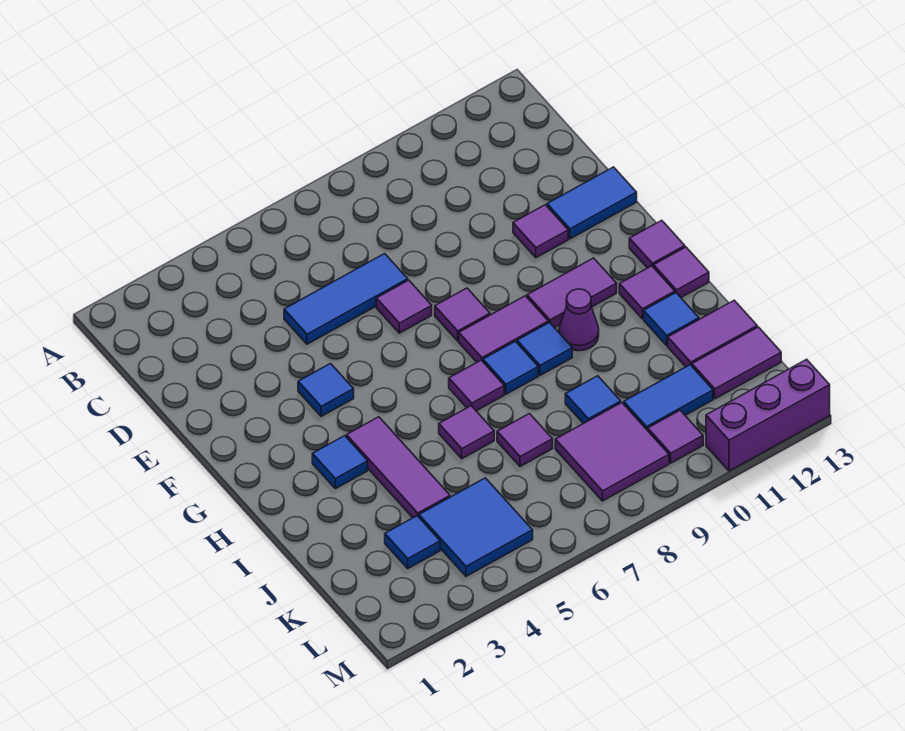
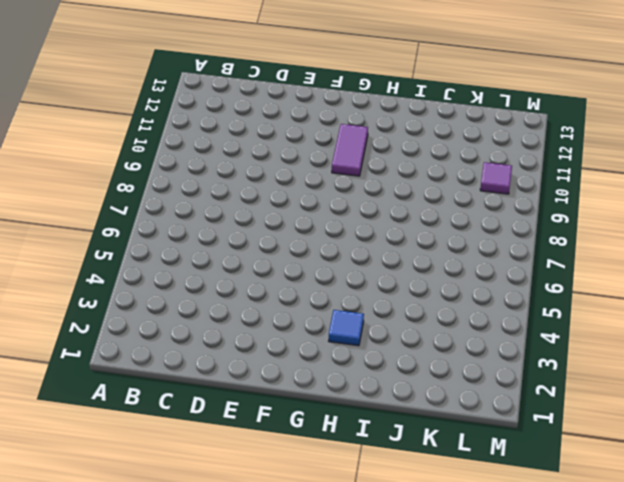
none -> blue 1x3 tile [284,254,408,344]
none -> purple 1x1 tile [376,280,432,333]
none -> purple 1x1 tile [513,205,568,258]

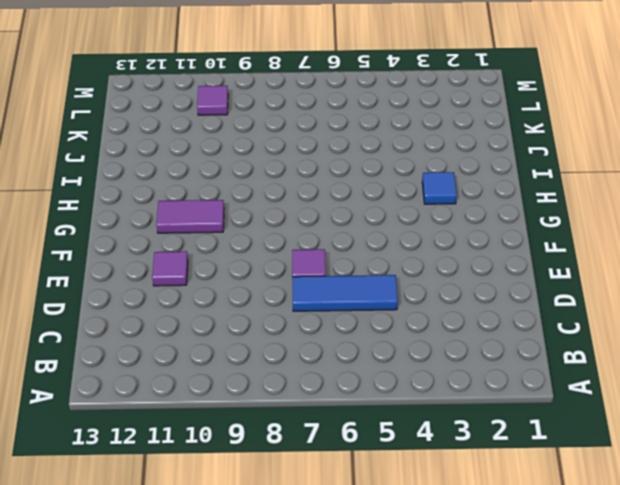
none -> blue 1x2 tile [547,167,637,239]
none -> blue 1x1 tile [298,364,354,417]
none -> purple 1x1 tile [435,288,490,341]

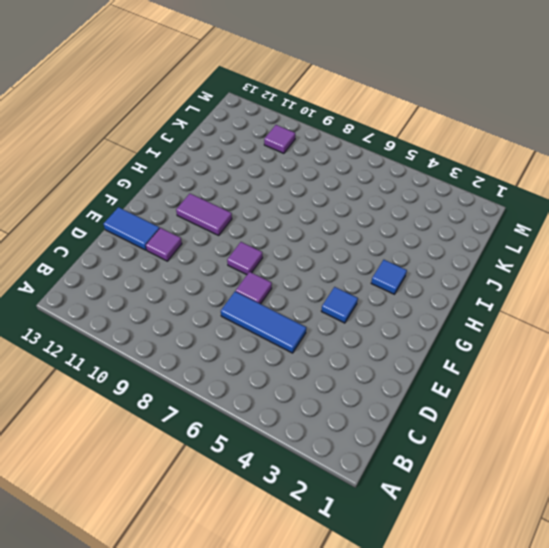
none -> purple 1x2 tile [459,296,548,362]
none -> purple 1x1 tile [629,220,685,268]
none -> purple 1x3 tile [346,417,450,518]

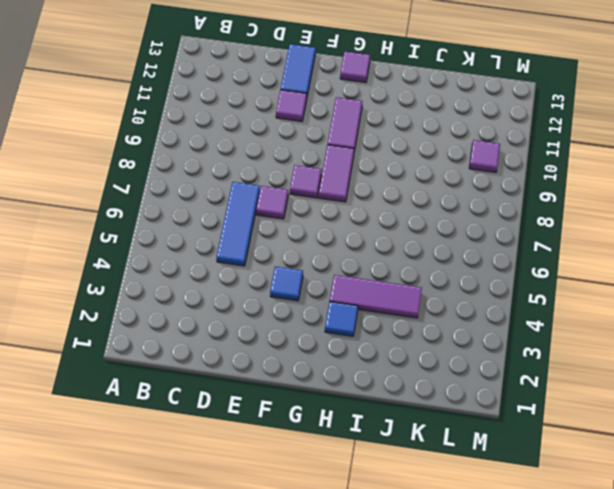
none -> purple 1x1 tile [449,360,504,411]
none -> blue 1x1 tile [483,341,538,394]
none -> blue 1x1 tile [517,322,572,375]

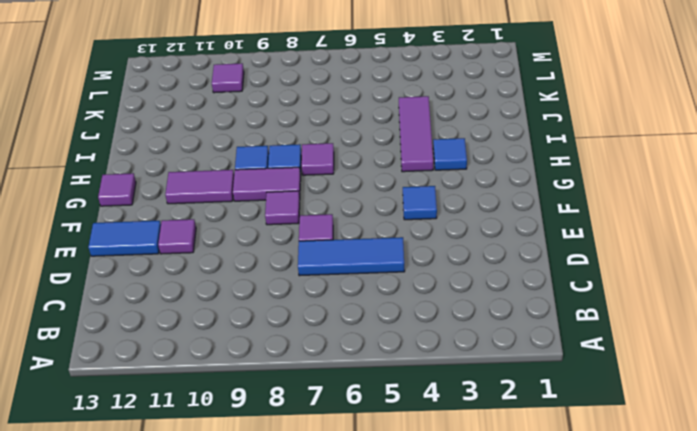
none -> purple 1x1 cone [559,289,599,351]
none -> purple 1x1 tile [619,266,675,319]
none -> purple 1x1 tile [654,247,709,298]

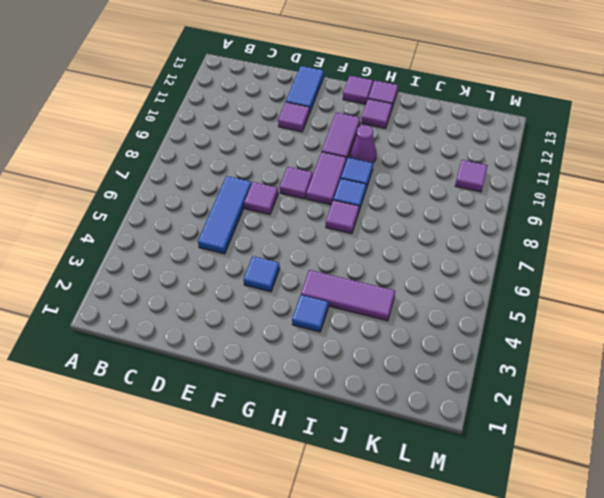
none -> purple 1x1 tile [439,406,494,459]
none -> blue 1x1 tile [644,293,699,345]
none -> purple 1x1 tile [497,414,553,467]

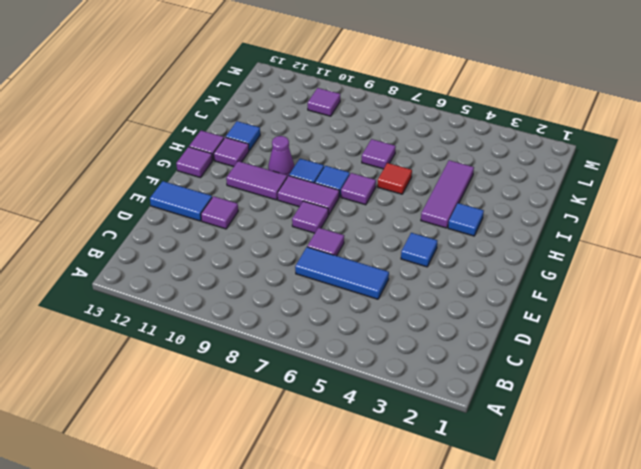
red 1x1 tile [377,163,412,194] -> purple 1x1 tile [439,406,494,459]
none -> blue 1x1 tile [565,376,621,424]
none -> purple 1x2 tile [668,300,757,367]
none -> blue 1x1 tile [385,516,440,569]

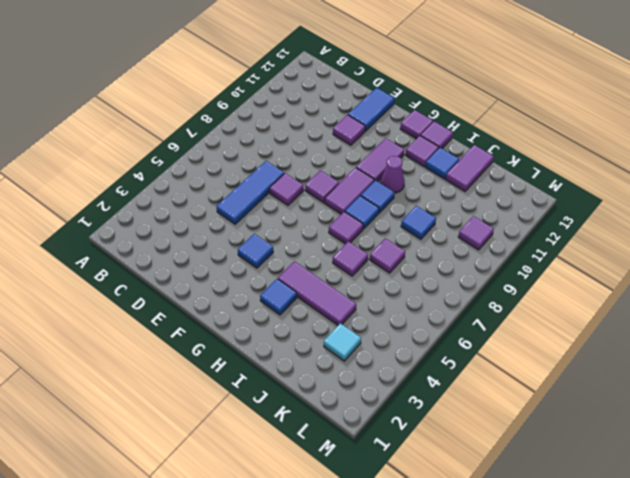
cyan 1x1 tile [324,323,361,361] -> blue 1x1 tile [385,516,440,569]
none -> blue 2x2 tile [419,478,533,576]
none -> purple 2x2 tile [555,403,669,501]
none -> blue 1x2 tile [624,365,713,430]

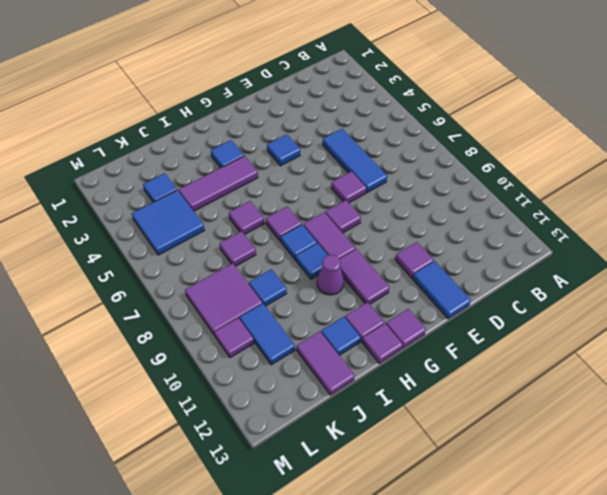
none -> purple 1x2 tile [692,327,781,399]
none -> purple 1x3 brick [706,359,830,471]

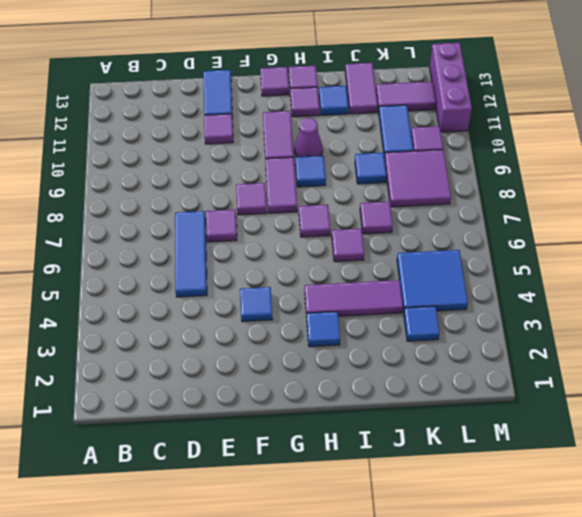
purple 1x2 tile [376,81,436,111] -> purple 1x2 tile turned to [692,327,781,399]
none -> blue 1x1 tile [483,341,538,394]

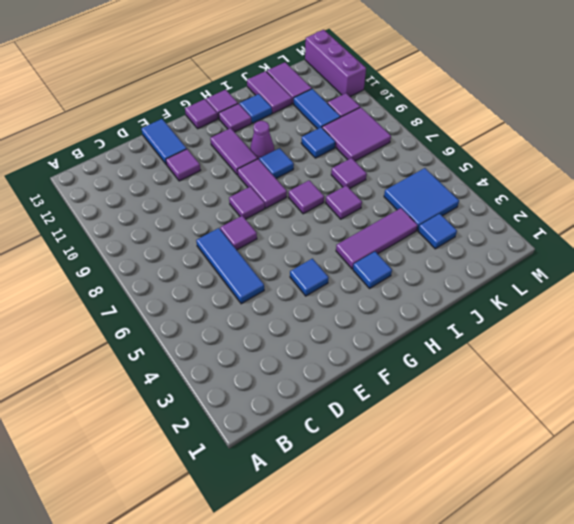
none -> blue 1x1 tile [483,341,538,394]

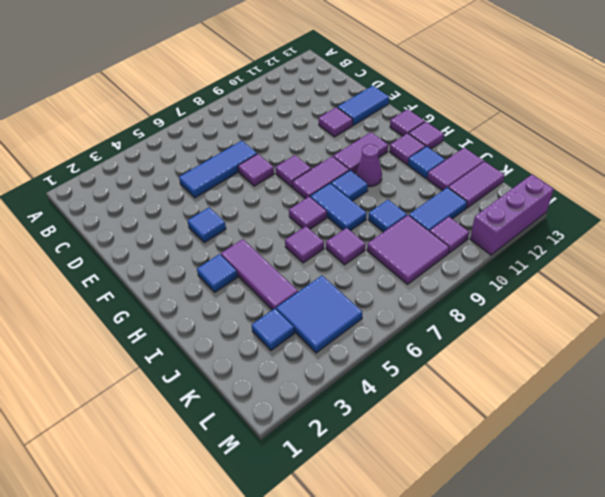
blue 1x2 tile [310,183,367,231] -> blue 1x1 tile [483,341,538,394]

